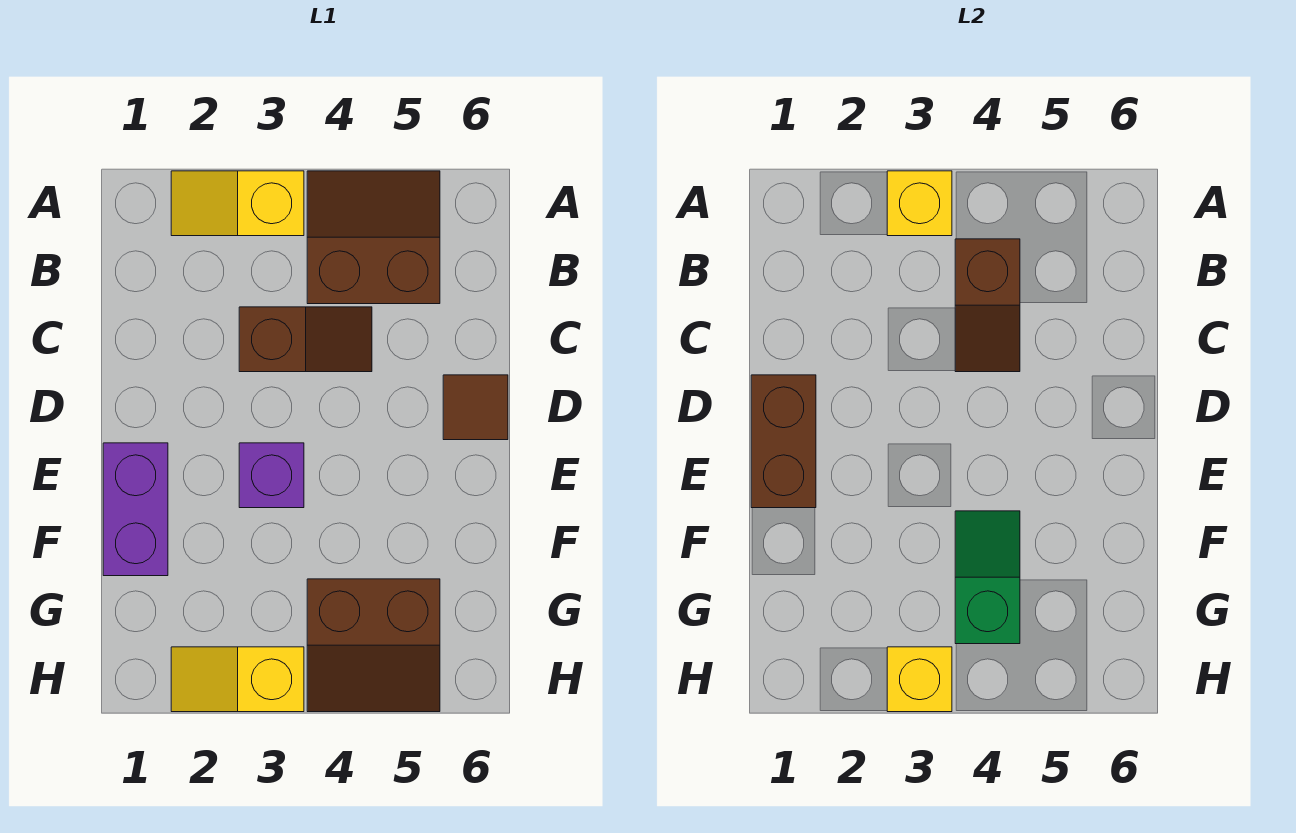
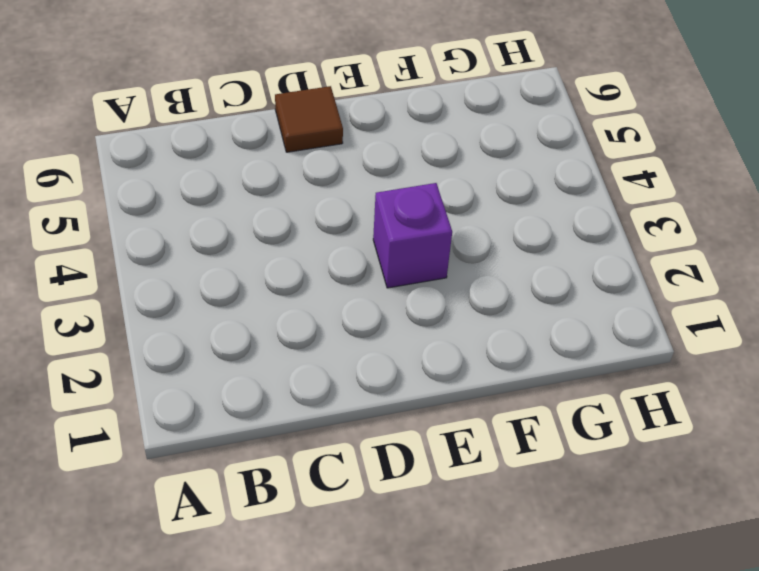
none -> yellow 1x2 slope [171,171,304,236]
none -> brown 2x2 slope [307,171,440,304]
none -> brown 1x2 slope [239,307,372,372]

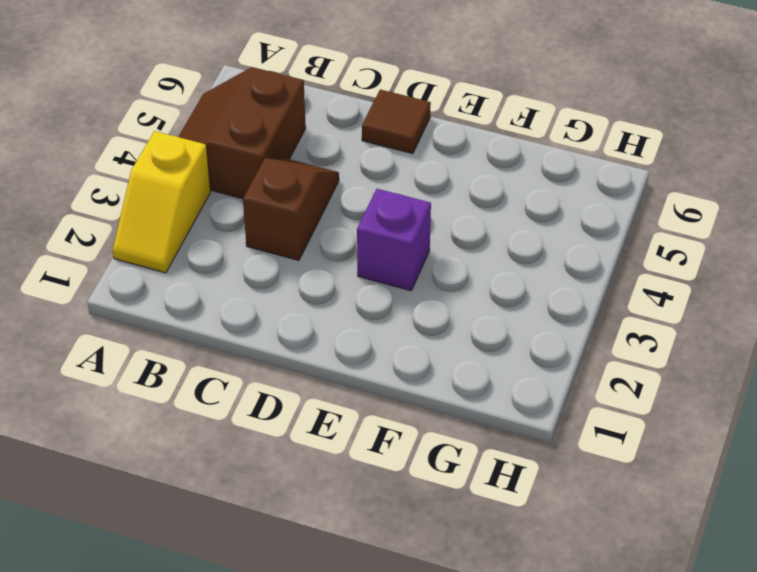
none -> purple 1x2 brick [103,443,168,576]
none -> brown 2x2 slope [307,579,440,712]
none -> yellow 1x2 slope [171,647,304,712]

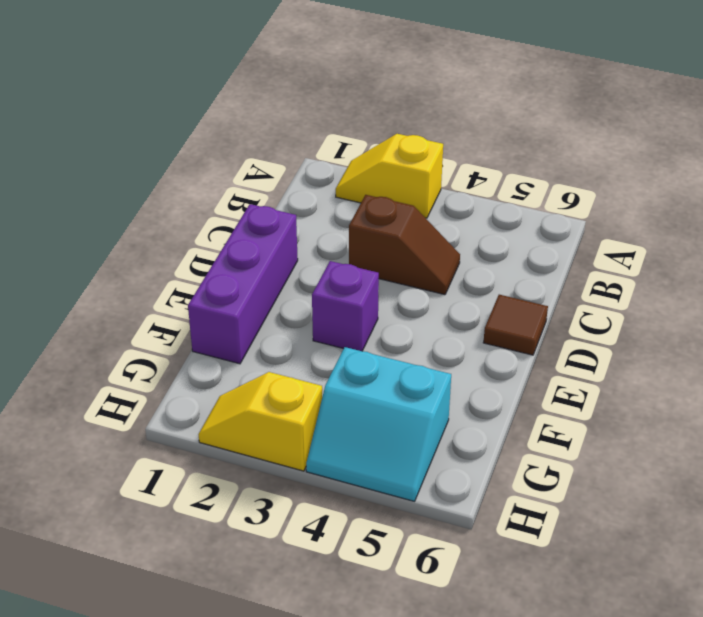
purple 1x3 brick [188,204,298,364] -> purple 1x2 brick [103,443,168,576]
cyan 2x2 slope [306,347,451,501] -> brown 2x2 slope [307,579,440,712]
none -> brown 2x2 slope [307,171,440,304]
none -> yellow 1x1 brick [887,171,952,236]
none -> brown 1x2 slope [955,239,1020,372]

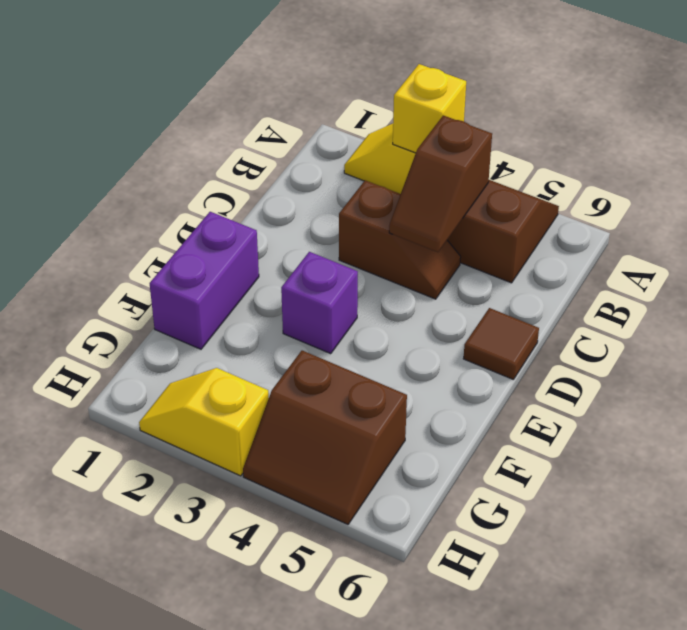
none -> brown 1x2 brick [751,375,816,508]
none -> green 1x2 slope [955,511,1020,644]
none -> yellow 1x1 brick [887,647,952,712]

